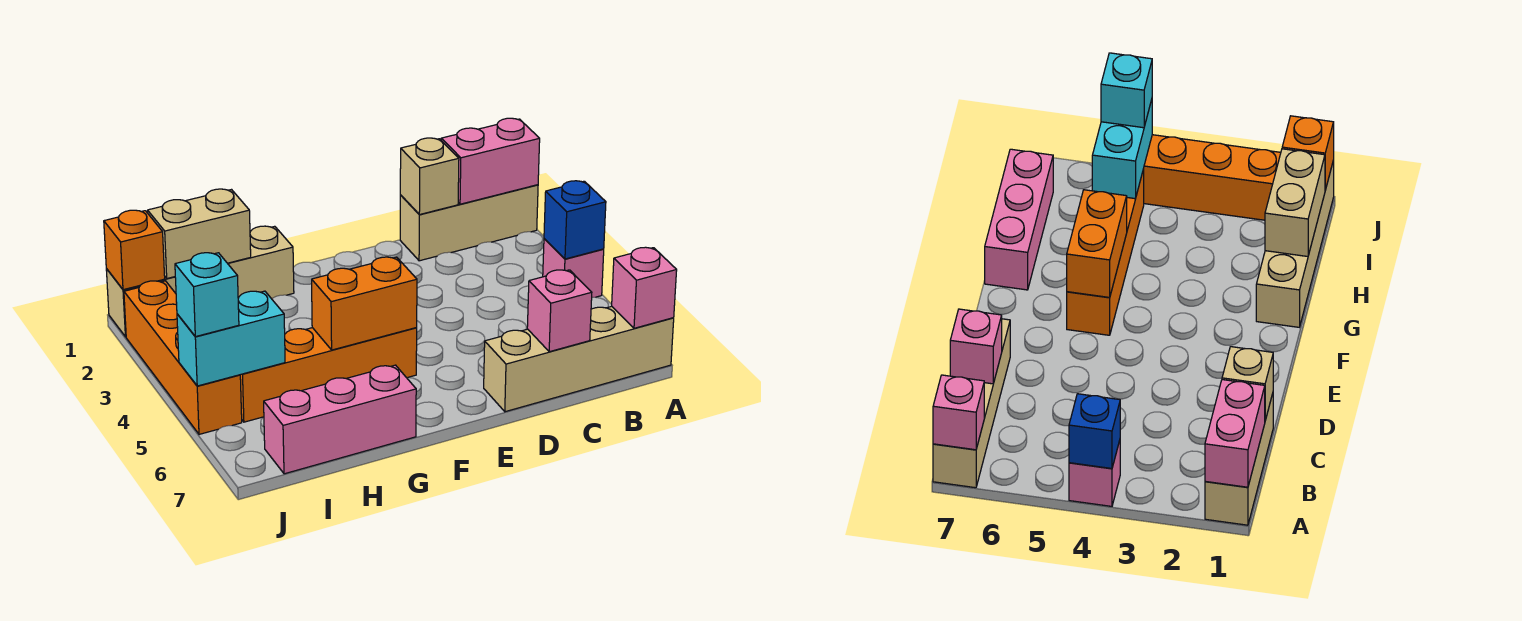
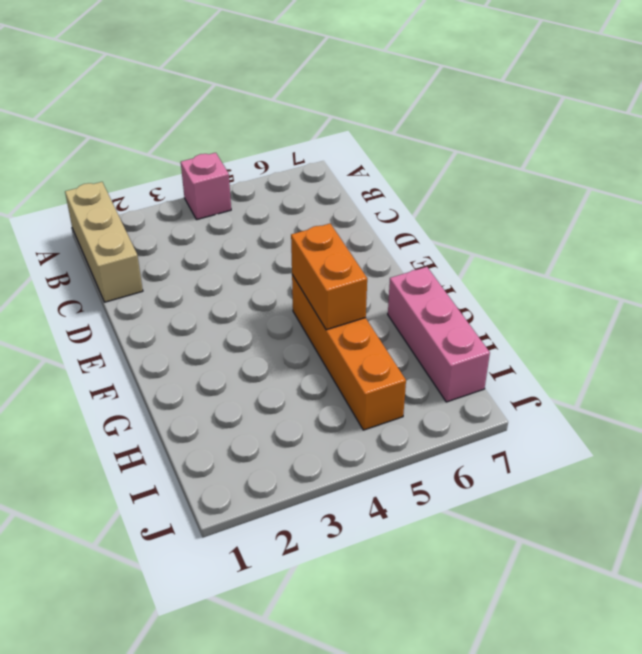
none -> tan 1x4 brick [484,306,674,412]
none -> tan 1x4 brick [106,226,294,337]
none -> orange 1x4 brick [124,281,242,434]

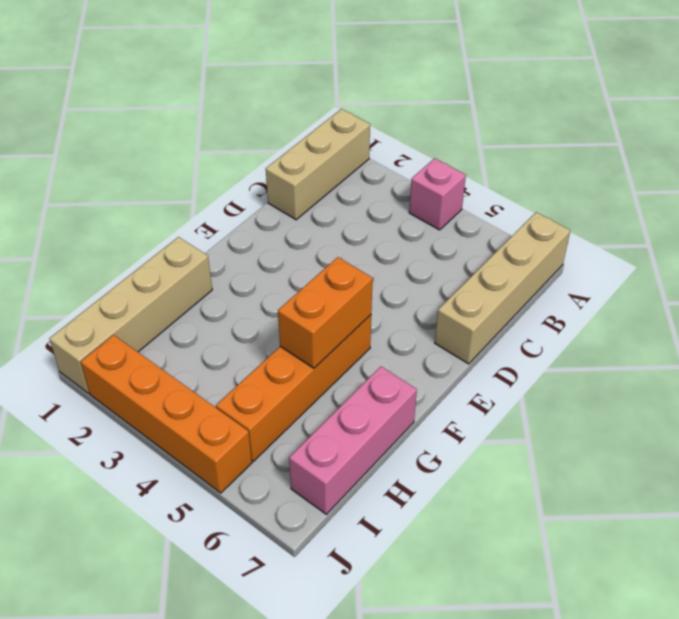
none -> pink 1x2 brick [441,118,540,204]
none -> blue 1x1 brick [544,181,606,259]
none -> pink 1x1 brick [612,247,677,328]

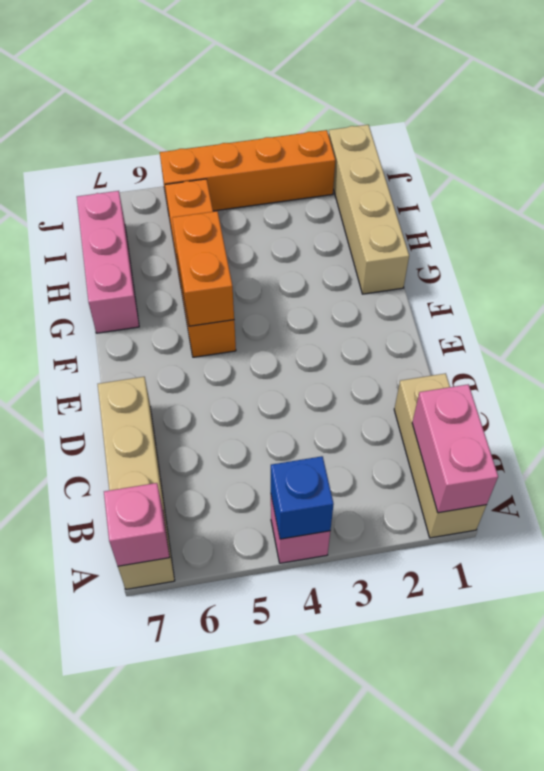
none -> tan 1x1 brick [400,138,459,215]
none -> pink 1x1 brick [527,270,592,352]
none -> tan 1x2 brick [148,189,251,278]

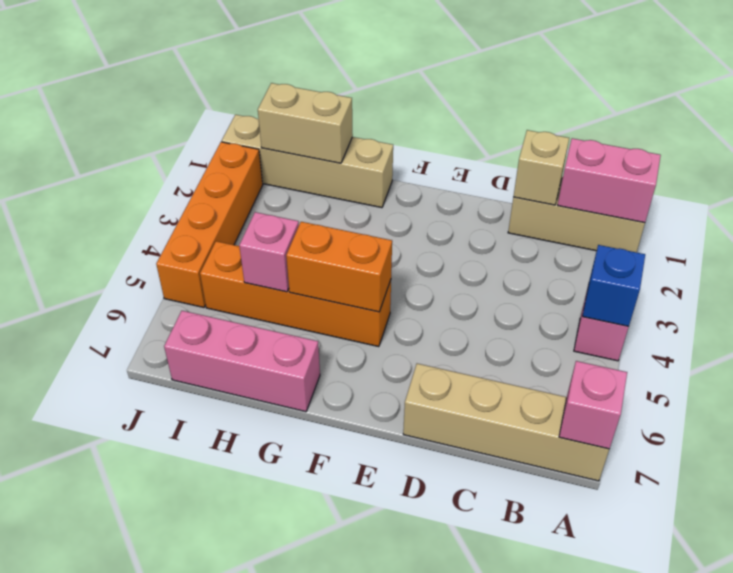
pink 1x1 brick [239,212,299,292] -> pink 1x1 brick moved to [527,270,592,352]
none -> cyan 1x2 brick [177,291,285,386]
none -> orange 1x1 brick [104,210,165,290]
none -> cyan 1x1 brick [175,253,239,337]

